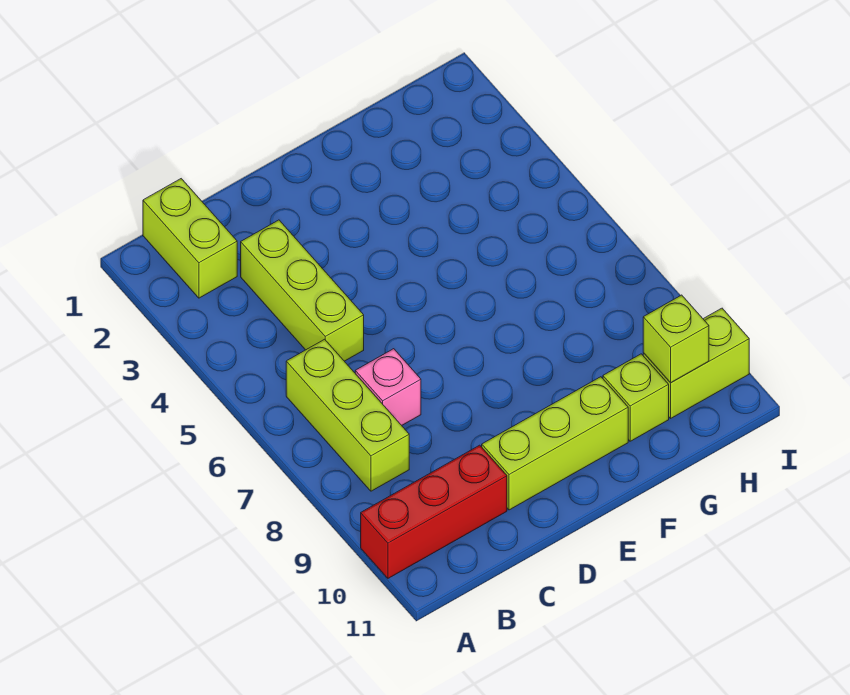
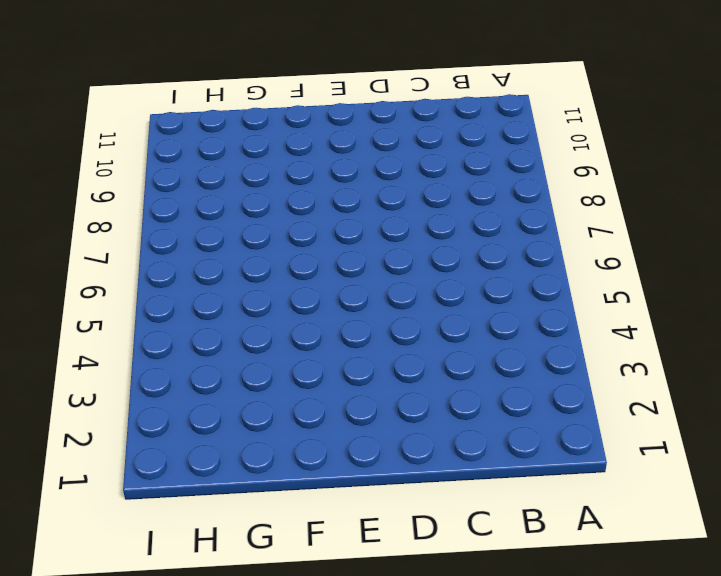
none -> red 1x3 brick [361,445,507,578]
none -> lime 1x2 brick [143,179,237,298]

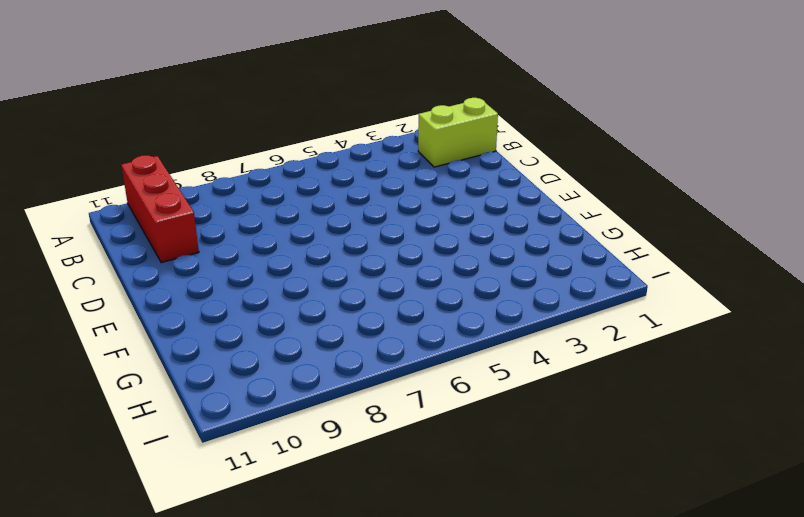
none -> lime 1x3 brick [286,339,409,491]
none -> lime 1x3 brick [241,220,364,361]

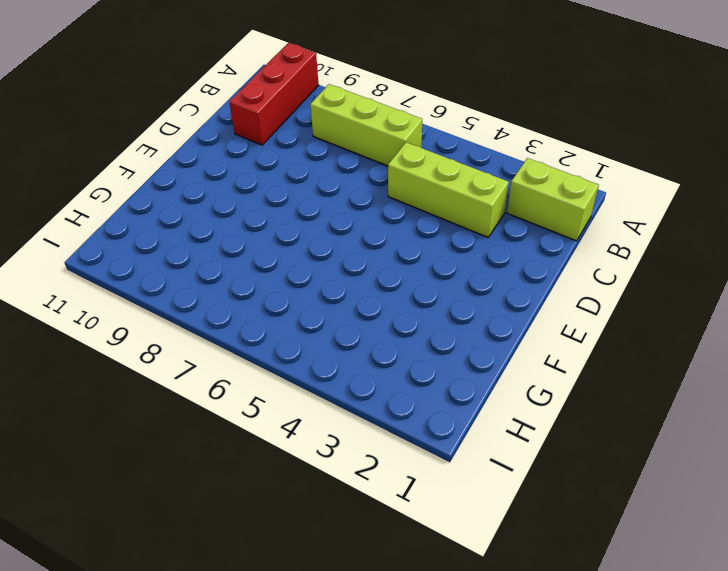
none -> pink 1x1 brick [355,349,421,425]
none -> lime 1x3 brick [482,377,628,510]

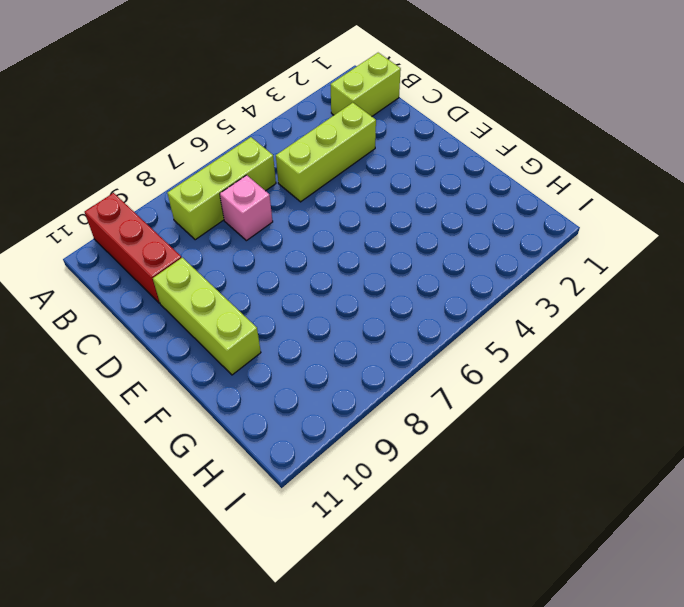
none -> lime 1x1 brick [603,354,669,441]
none -> lime 1x2 brick [643,308,749,418]

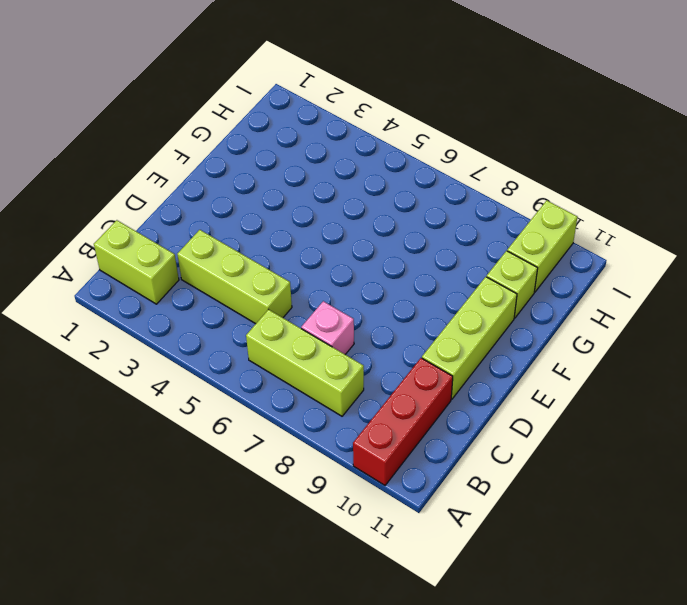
none -> lime 1x1 brick [643,295,709,383]

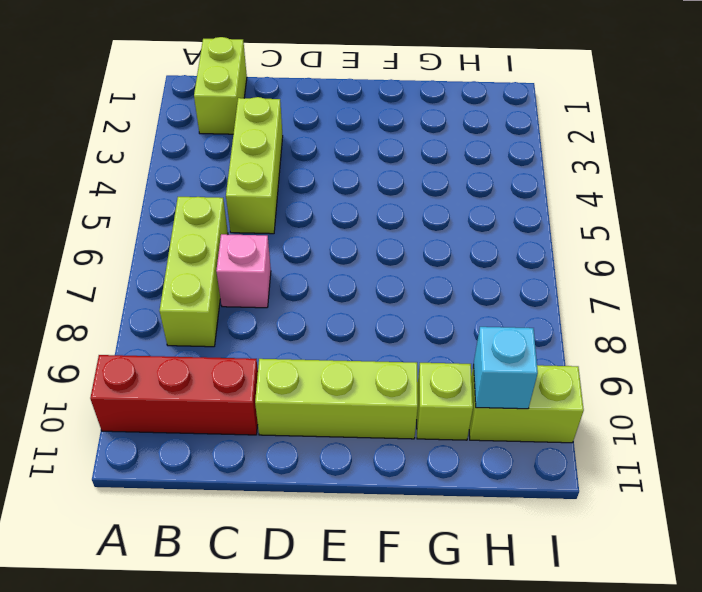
cyan 1x1 brick [474,327,538,409] -> lime 1x1 brick [643,295,709,383]

